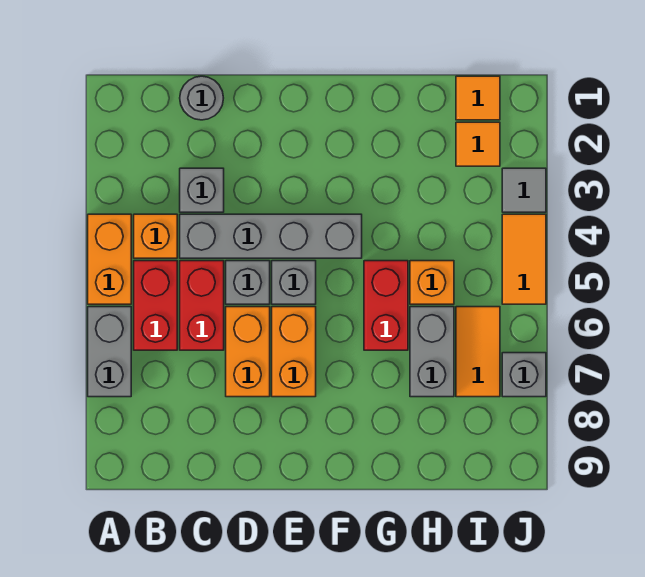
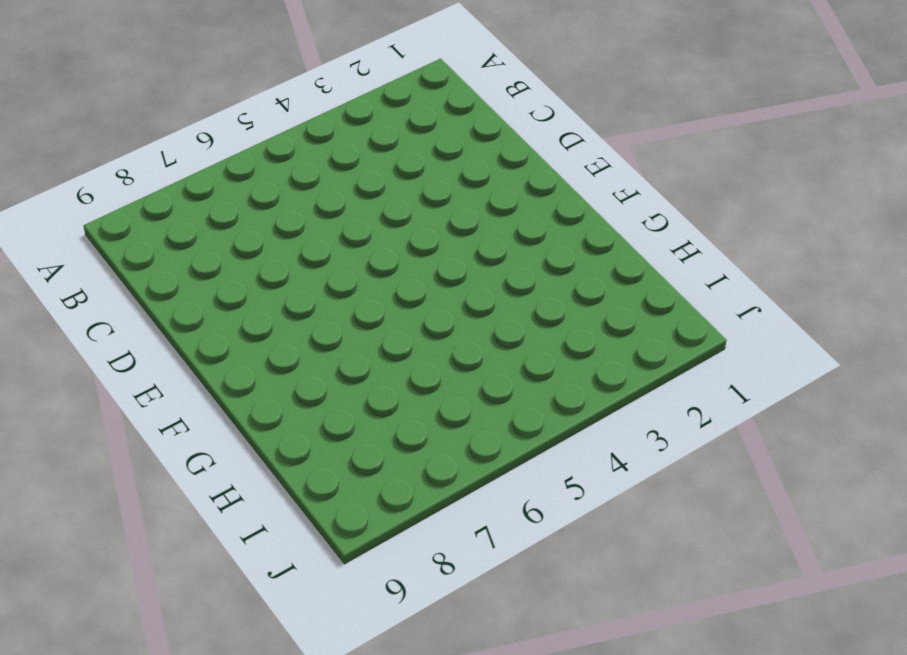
none -> orange 1x2 brick [88,214,131,304]
none -> grey 1x2 brick [88,307,131,397]
none -> orange 1x1 brick [134,214,177,258]

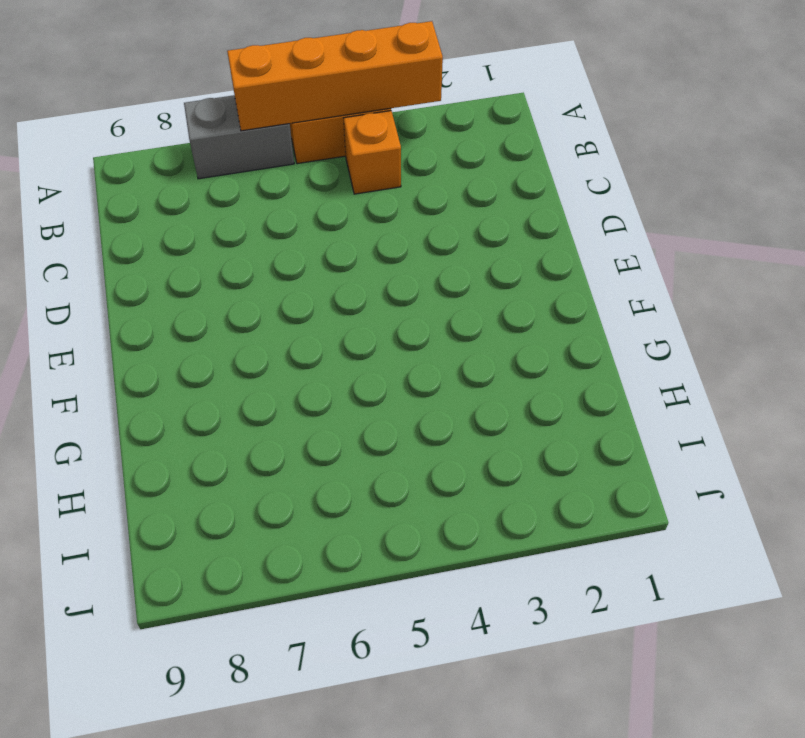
orange 1x4 brick [227,21,443,131] -> none
none -> red 1x2 brick [134,261,177,350]
none -> grey 1x1 round brick [180,76,223,120]
none -> grey 1x1 brick [180,168,224,212]

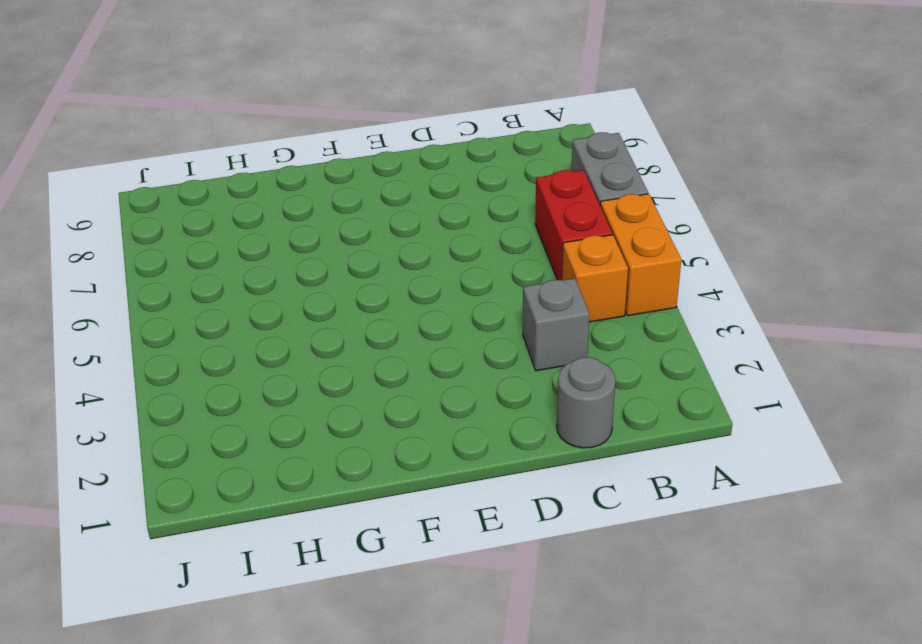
none -> grey 1x4 brick [180,214,362,258]
none -> red 1x2 brick [180,261,224,350]
none -> grey 1x1 brick [226,261,270,304]

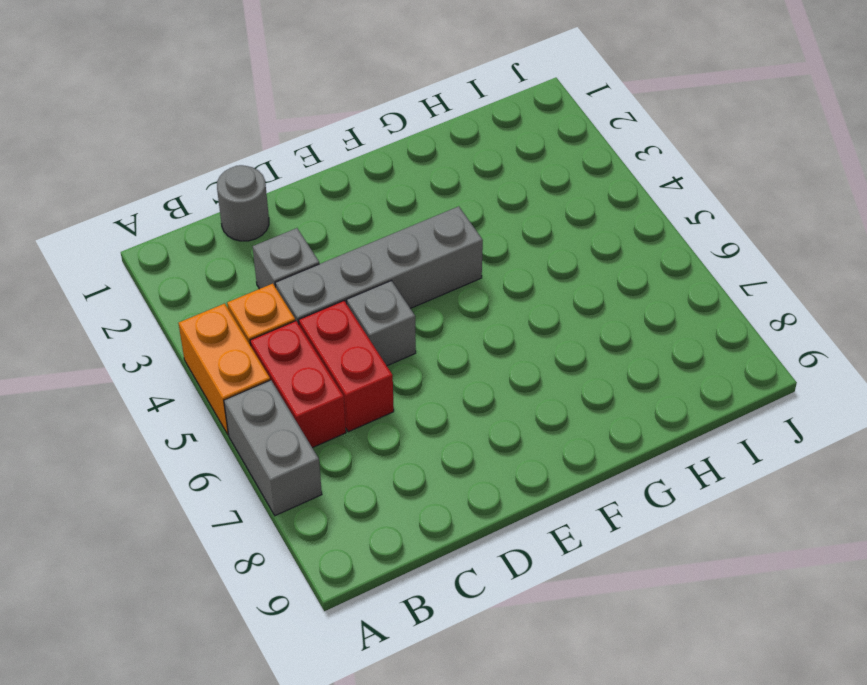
none -> orange 1x2 brick [226,307,270,397]
none -> grey 1x1 brick [272,261,316,304]
none -> orange 1x2 brick [272,307,316,397]

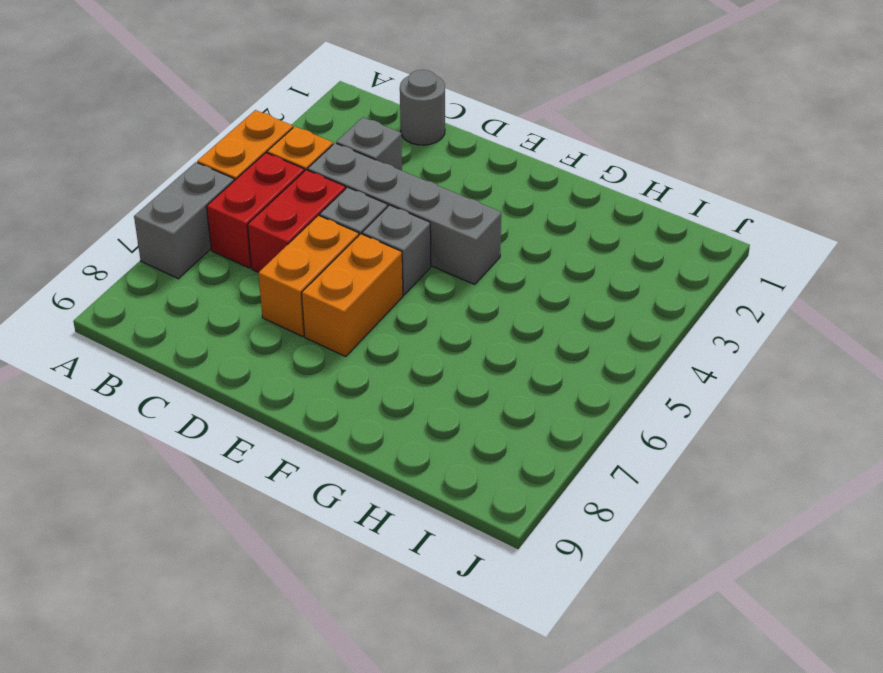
none -> red 1x2 brick [364,261,408,350]
none -> orange 1x1 brick [410,261,454,304]
none -> grey 1x2 brick [410,307,454,397]

